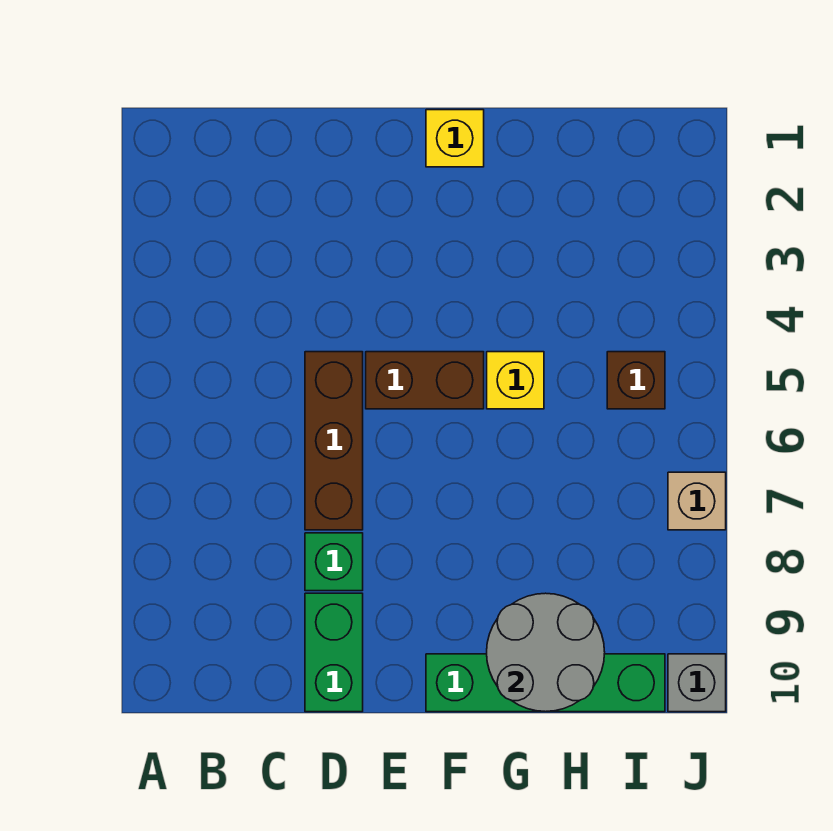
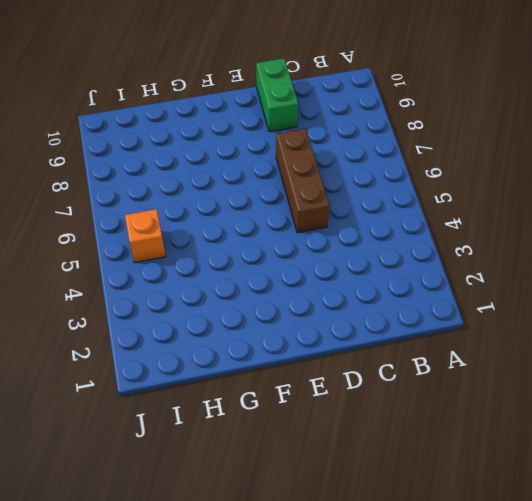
orange 1x1 brick [125,209,166,263] -> brown 1x1 brick [607,352,665,409]
none -> green 1x1 brick [305,533,363,591]
none -> brown 1x2 brick [366,352,484,409]

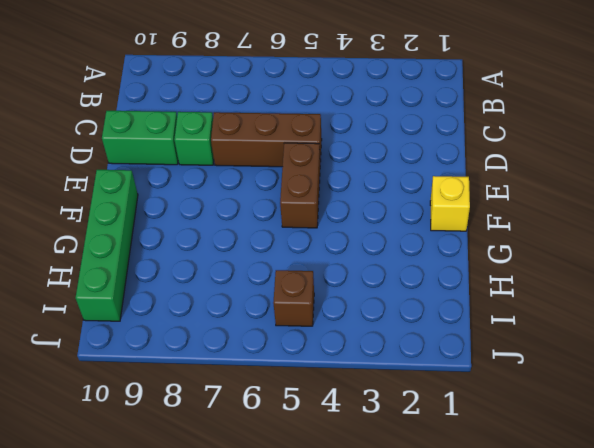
none -> yellow 1x1 brick [487,352,544,409]
none -> tan 1x1 brick [668,472,726,530]

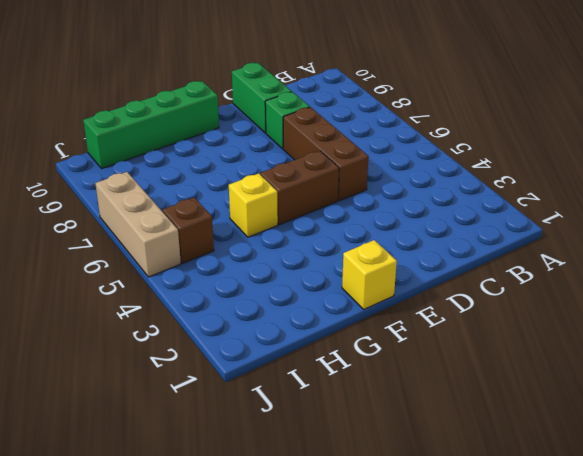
tan 1x3 brick [95,172,181,277] -> tan 1x1 brick [668,472,726,530]
none -> grey 1x1 brick [668,654,726,712]
none -> grey 2x2 round brick [487,593,605,712]

